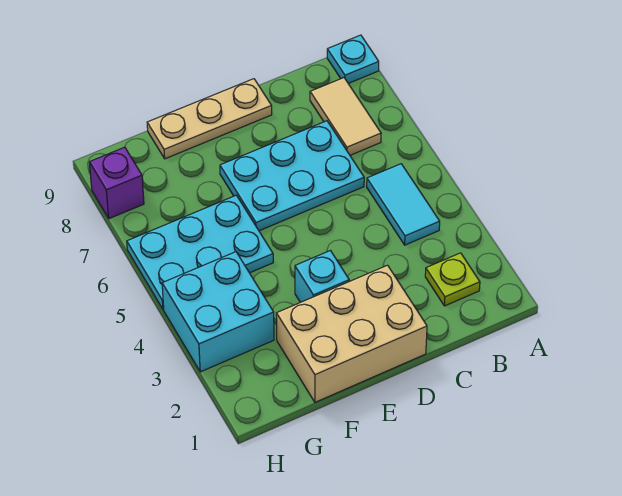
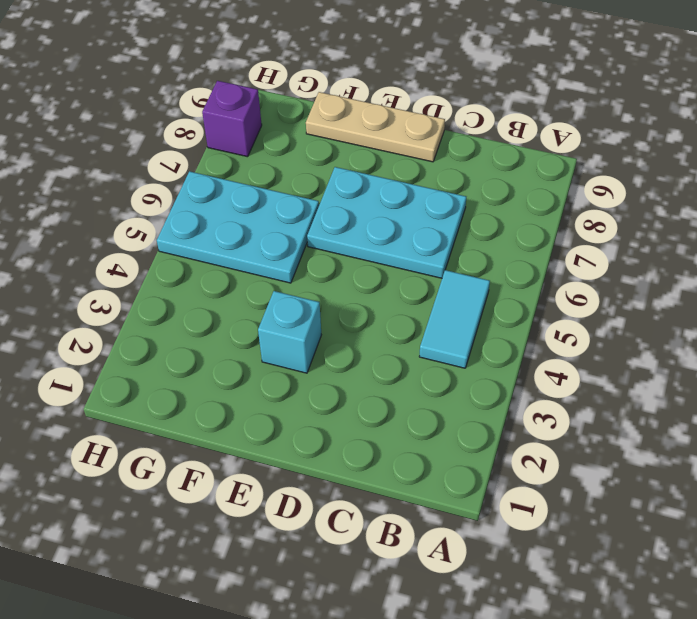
none -> cyan 1x1 plate [327,35,379,83]
none -> lime 1x1 plate [425,253,480,306]

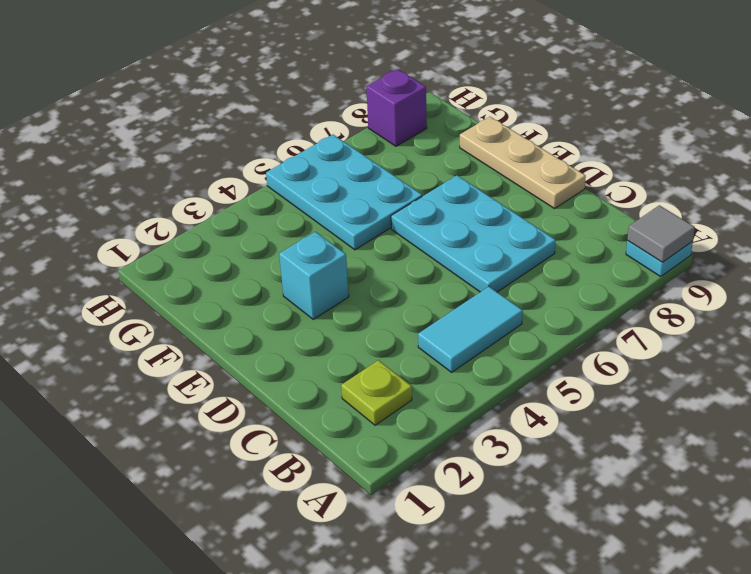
grey 1x1 tile [627,205,695,262] -> none
none -> tan 1x2 tile [310,78,381,155]
none -> tan 2x3 brick [276,265,427,402]

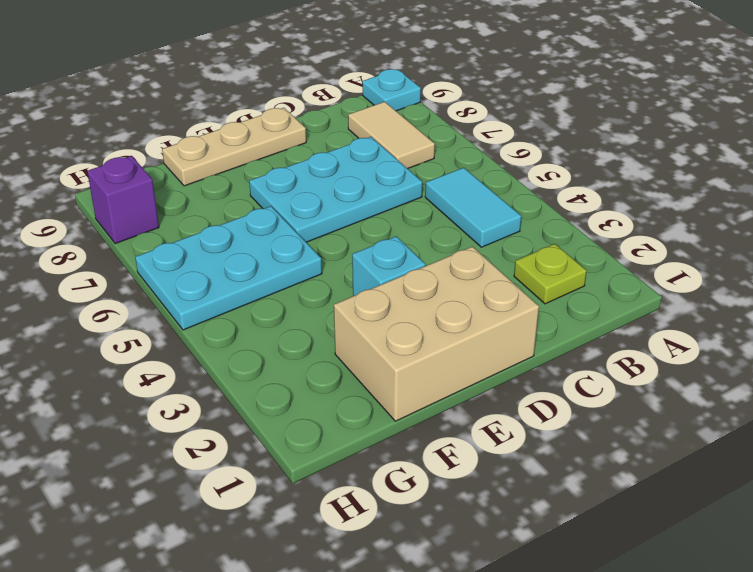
none -> cyan 2x2 brick [162,252,274,372]

